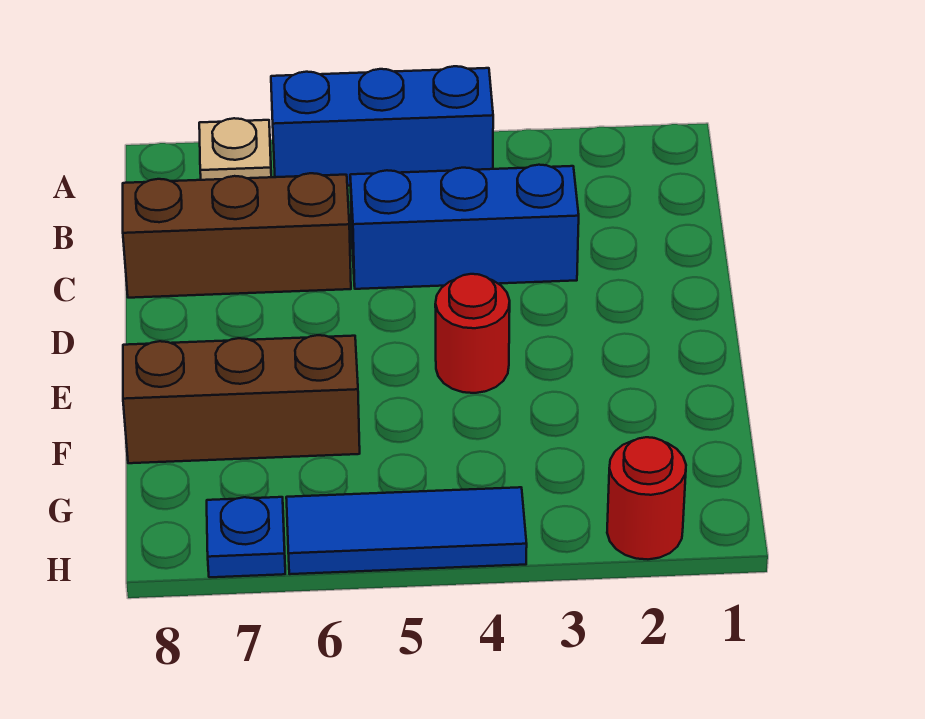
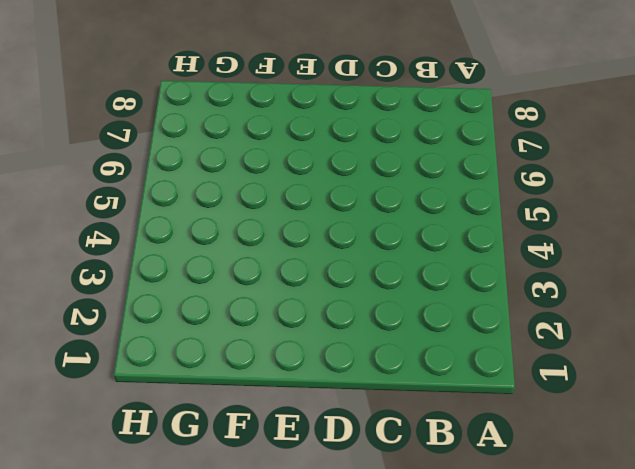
none -> blue 1x3 brick [271,66,493,186]
none -> tan 1x1 plate [199,118,271,180]

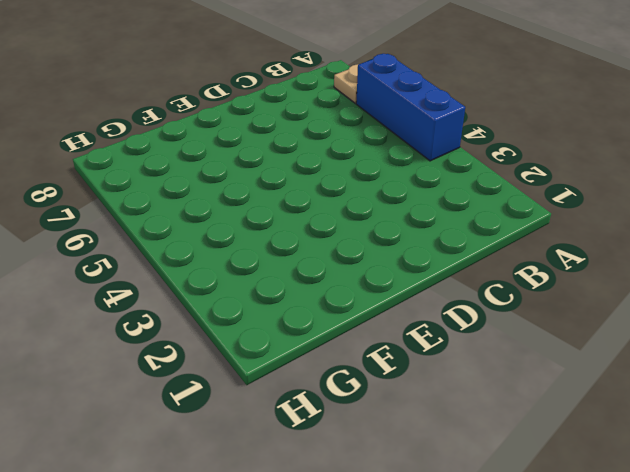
none -> blue 1x3 brick [350,165,579,289]
none -> brown 1x3 brick [123,173,351,298]

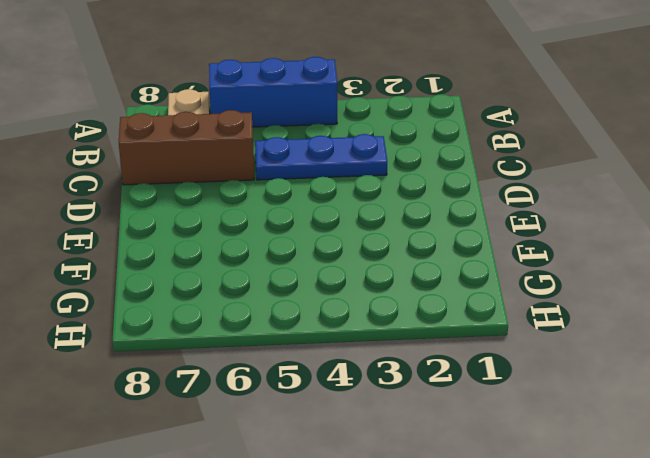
blue 1x3 plate [255,134,387,180] -> blue 1x3 brick [350,165,579,289]
none -> red 1x1 round brick [435,274,510,393]
none -> brown 1x3 brick [123,335,360,463]

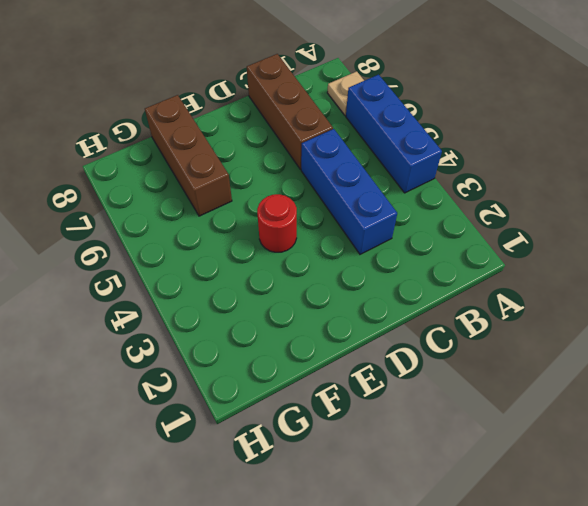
none -> red 1x1 round brick [607,437,686,559]
none -> blue 1x3 tile [286,487,527,574]

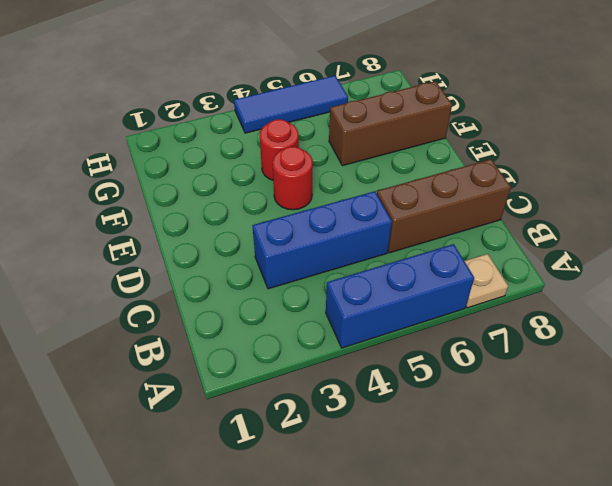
red 1x1 round brick [260,119,299,180] -> red 1x1 round brick moved to [607,437,686,559]
none -> blue 1x1 plate [207,497,285,577]

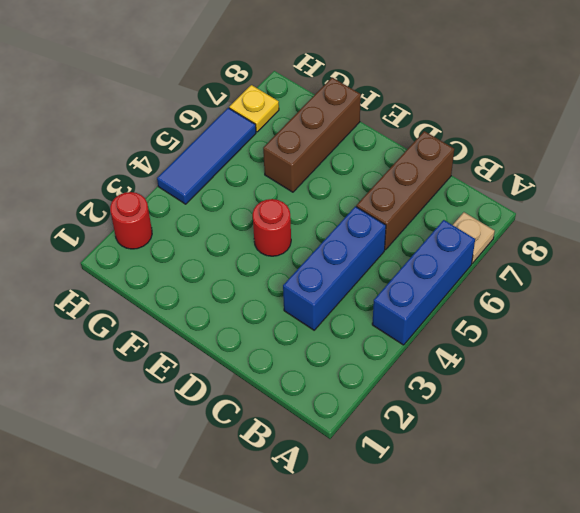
yellow 1x1 plate [229,85,279,132] -> blue 1x1 plate [207,497,285,577]

